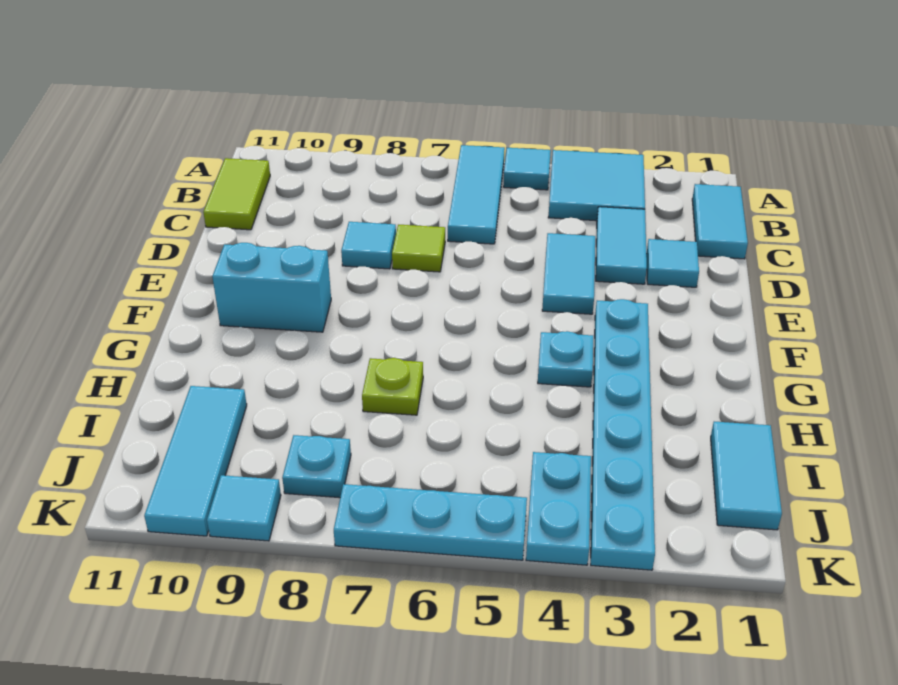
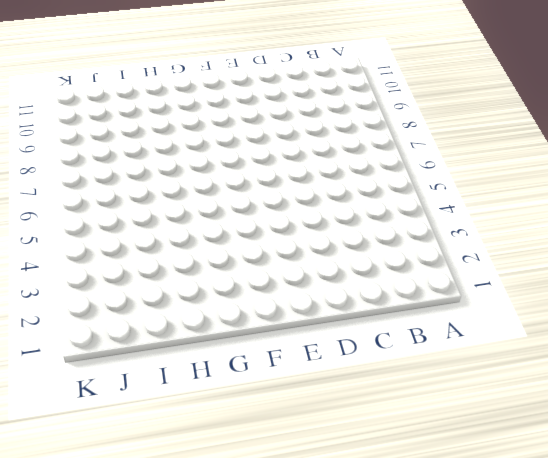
none -> cyan 2x2 tile [548,150,645,221]
none -> cyan 1x1 tile [503,148,551,190]
none -> cyan 1x3 tile [448,145,505,244]

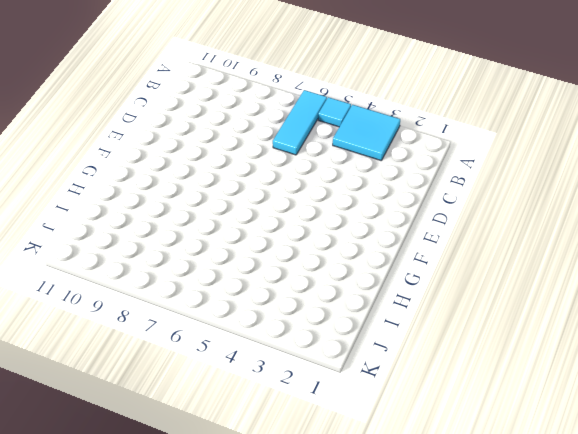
none -> cyan 1x2 tile [692,184,748,259]
none -> lime 1x2 tile [203,158,270,230]
none -> cyan 1x2 tile [596,207,647,284]

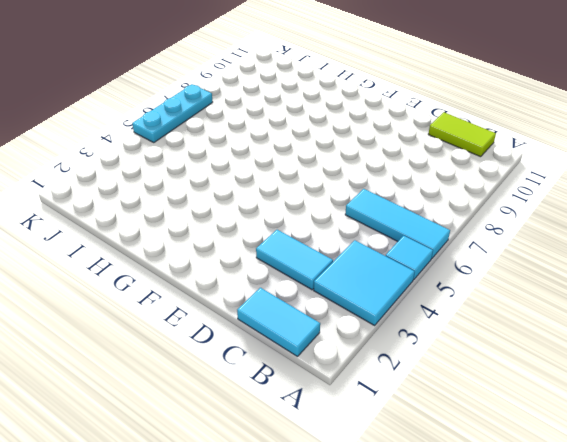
none -> cyan 1x1 tile [646,239,699,287]
none -> cyan 1x2 tile [542,233,595,314]
none -> lime 1x1 tile [392,225,445,272]

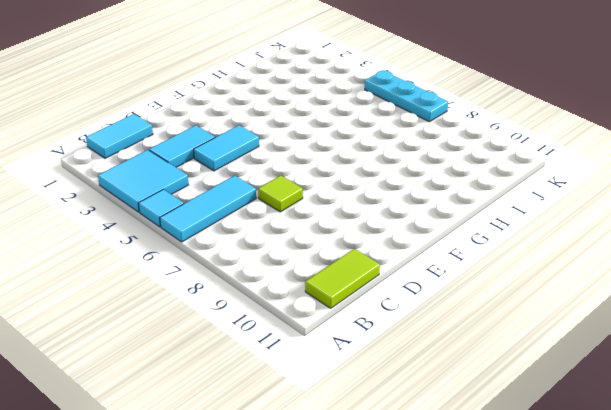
none -> cyan 1x1 tile [646,239,699,287]
none -> cyan 1x1 tile [341,222,396,269]
none -> cyan 1x6 plate [591,299,655,570]

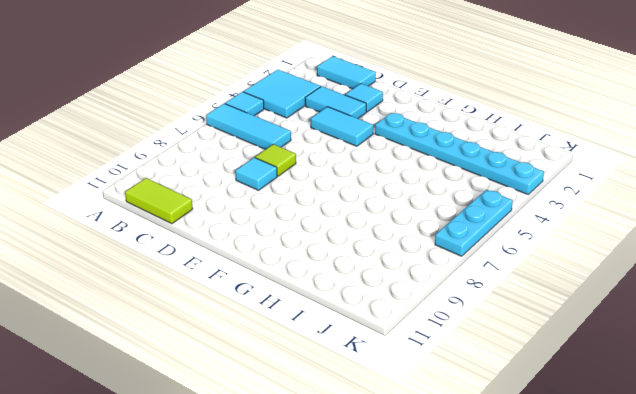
none -> cyan 1x2 brick [212,243,331,332]
none -> cyan 1x1 plate [538,331,593,387]
none -> lime 1x1 plate [362,358,423,415]

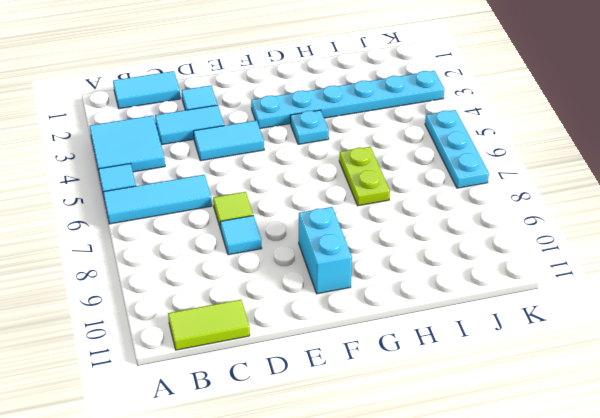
lime 1x2 plate [339,147,390,206] -> lime 1x1 plate [362,358,423,415]
none -> cyan 1x2 tile [711,422,782,530]
none -> cyan 1x3 tile [144,386,247,536]
none -> cyan 1x2 plate [526,452,591,565]

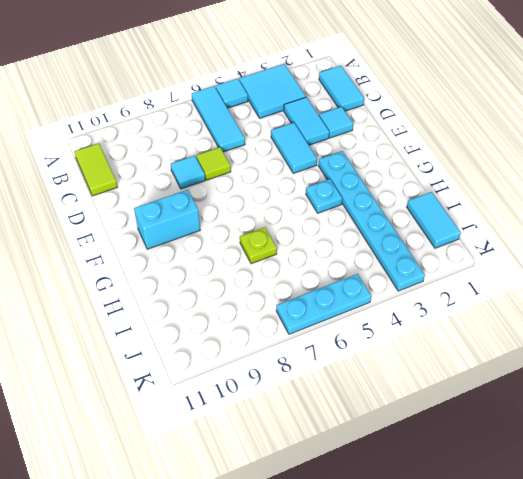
none -> cyan 1x3 tile [144,386,247,536]
none -> cyan 1x2 plate [526,452,591,565]
none -> cyan 1x1 plate [282,435,351,498]

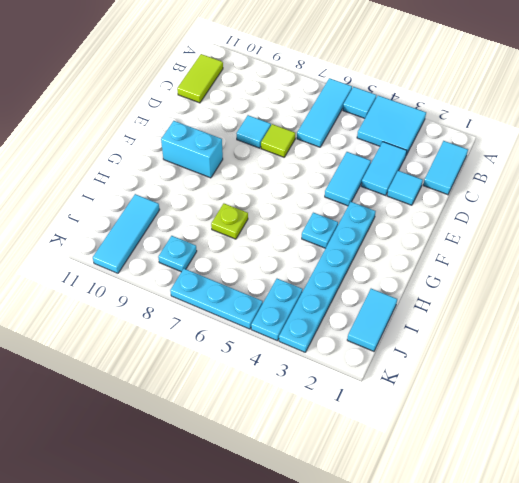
none -> cyan 1x1 tile [207,475,281,541]

